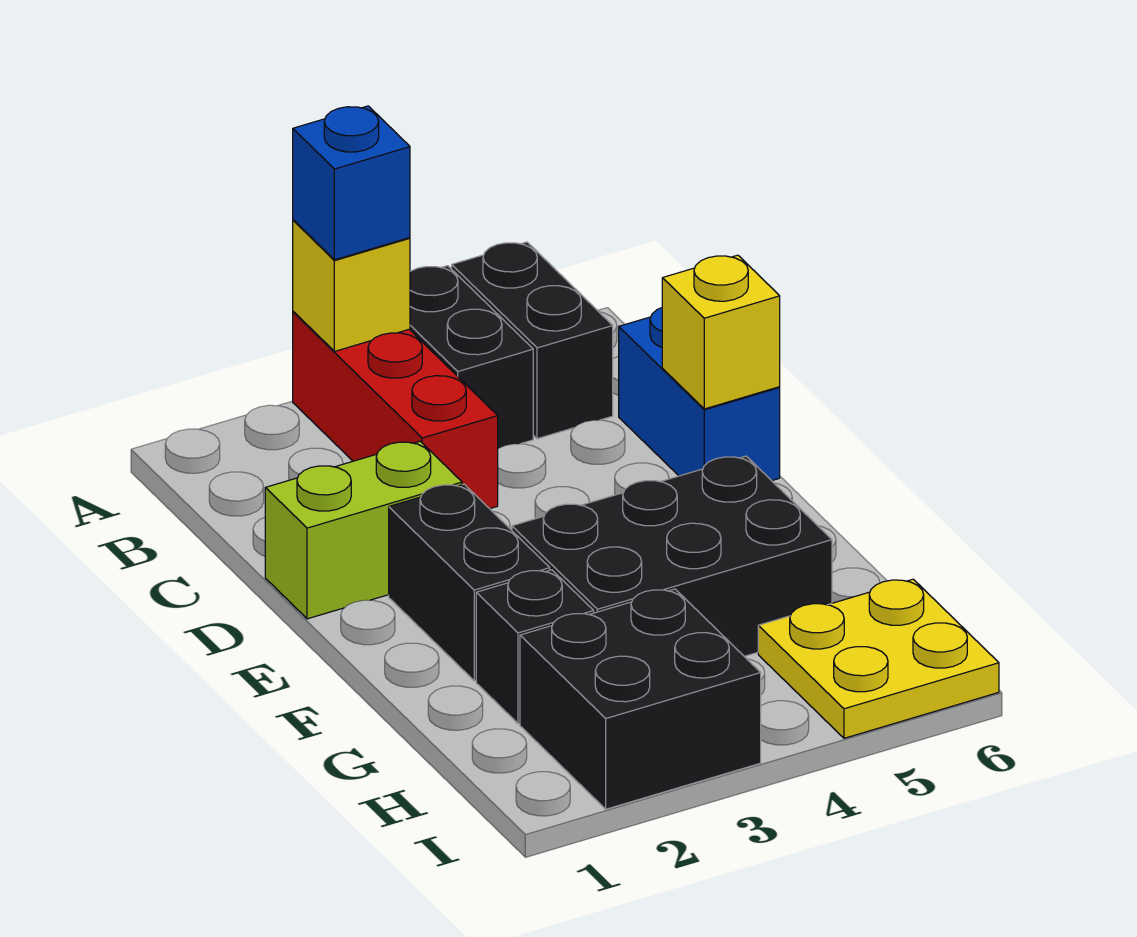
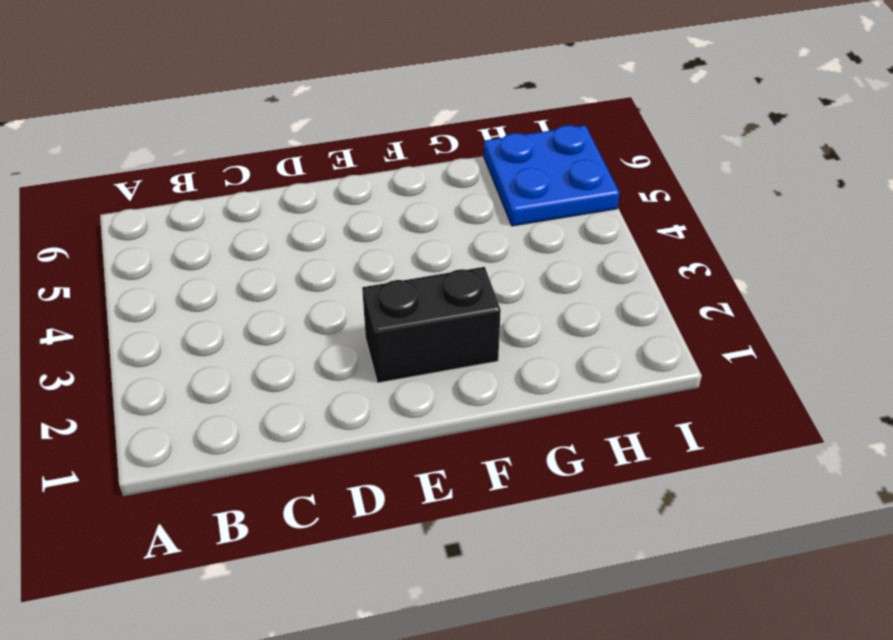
blue 2x2 plate [484,125,619,226] -> yellow 2x2 plate [758,579,999,738]
none -> red 1x3 brick [293,312,498,509]
none -> black 1x2 brick [410,266,533,448]
none -> black 1x2 brick [452,242,613,439]

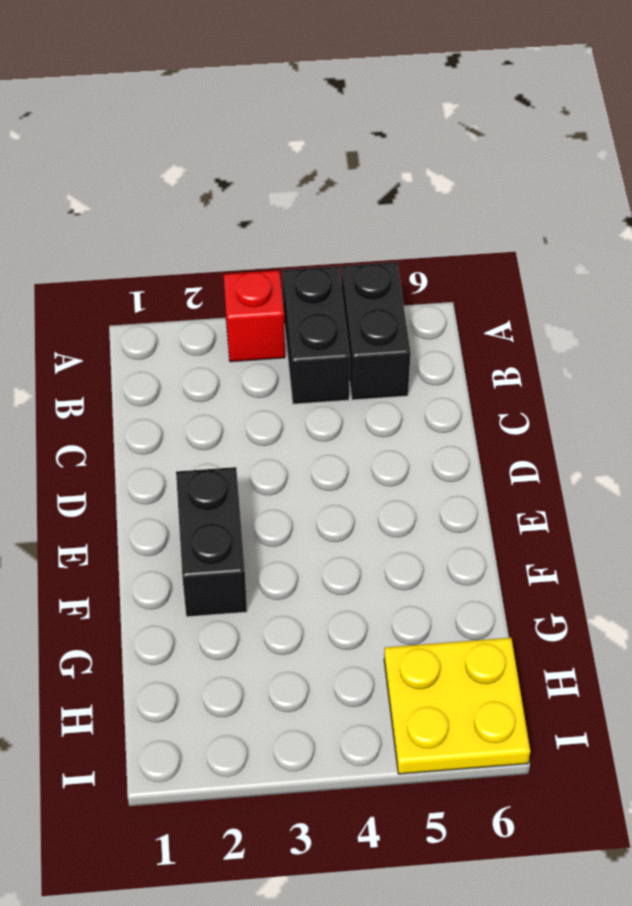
red 1x1 brick [224,270,285,362] -> red 1x3 brick [293,312,498,509]
none -> blue 1x2 brick [619,308,780,481]
none -> lime 1x2 brick [265,441,462,619]
none -> black 2x3 brick [512,456,832,656]

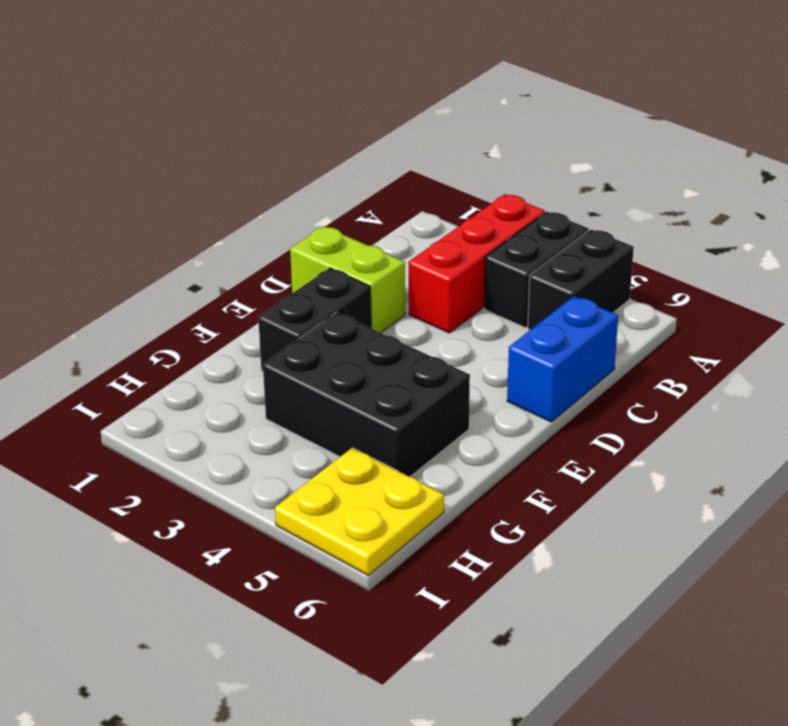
none -> black 1x1 brick [476,570,594,724]
none -> black 2x2 brick [520,589,761,809]
none -> yellow 1x1 brick [293,220,410,351]

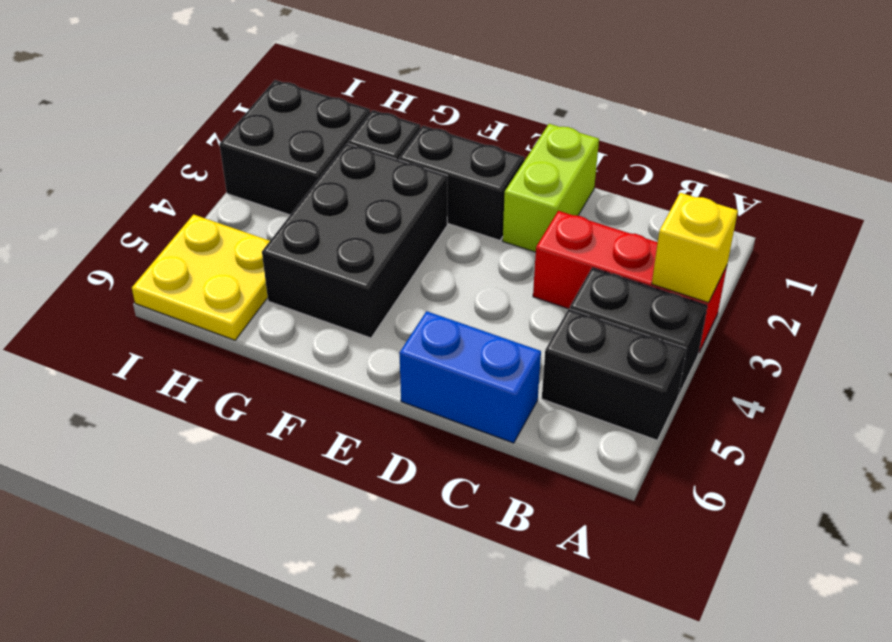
none -> yellow 1x1 brick [662,255,780,409]
none -> blue 1x1 brick [293,106,410,260]

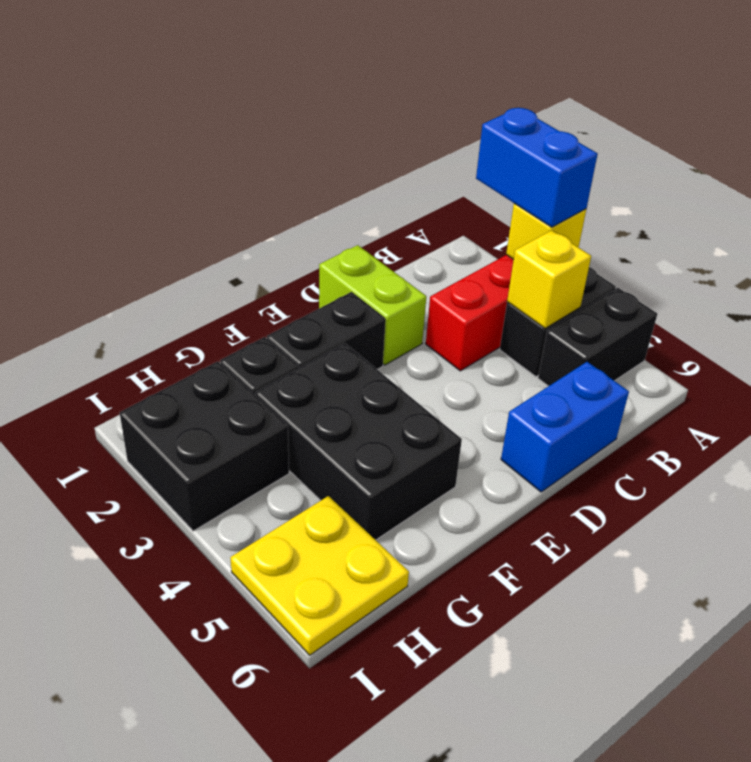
blue 1x2 brick [476,108,598,227] -> blue 1x1 brick [293,106,410,260]
yellow 1x1 brick [507,230,591,328] -> yellow 1x1 brick moved to [662,255,780,409]

